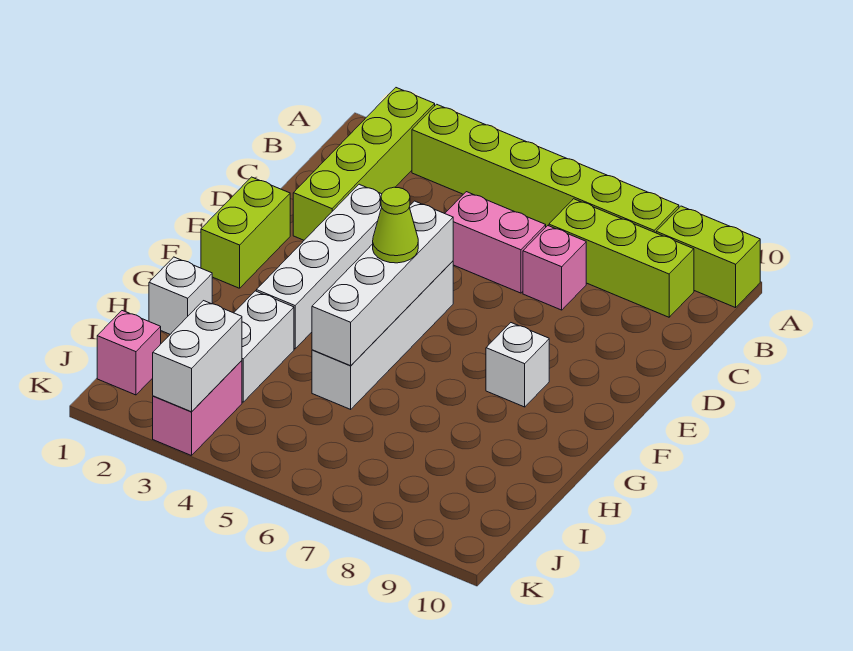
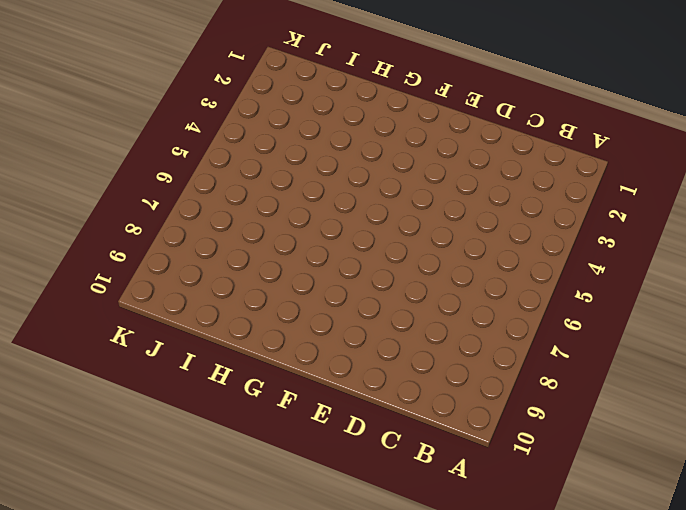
none -> lime 1x4 brick [293,88,435,240]
none -> lime 1x6 brick [412,104,679,233]
none -> lime 1x2 brick [656,206,760,308]

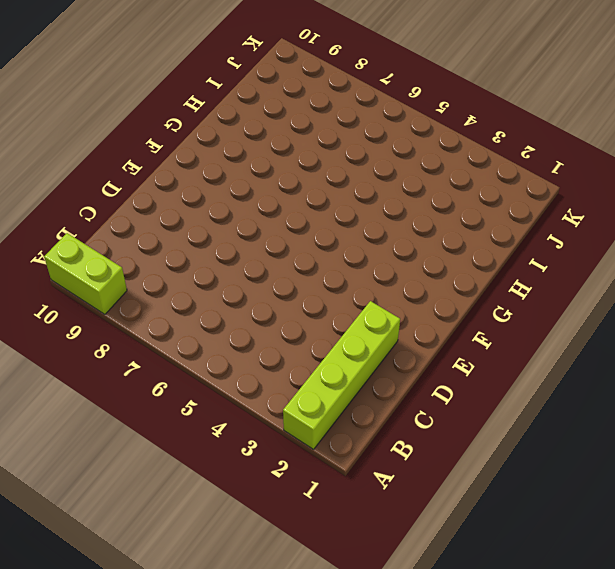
none -> lime 1x6 brick [412,104,679,233]
none -> lime 1x3 brick [549,199,694,317]
none -> pink 1x2 brick [445,192,546,293]

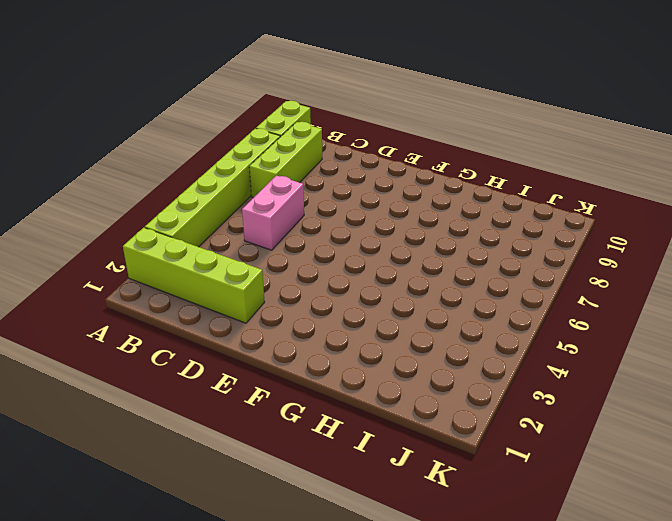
none -> pink 1x1 brick [523,226,586,310]
none -> white 1x4 brick [256,184,382,349]
none -> lime 1x2 brick [201,177,290,288]

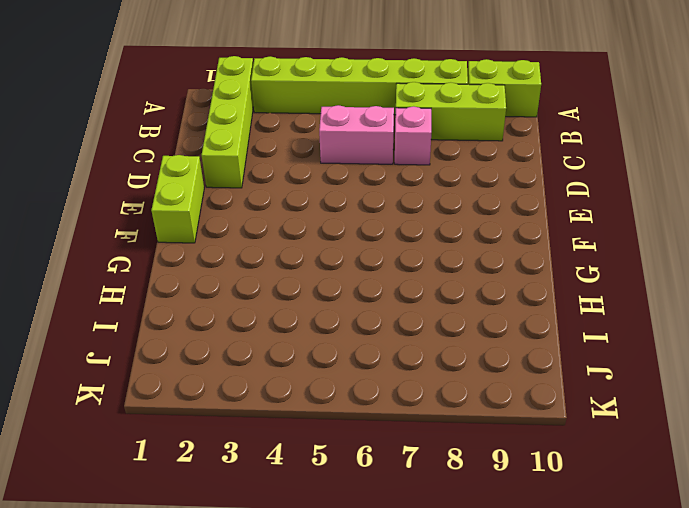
none -> white 1x4 brick [256,184,382,349]
none -> white 1x4 brick [312,261,453,409]
none -> white 1x1 brick [486,323,549,407]

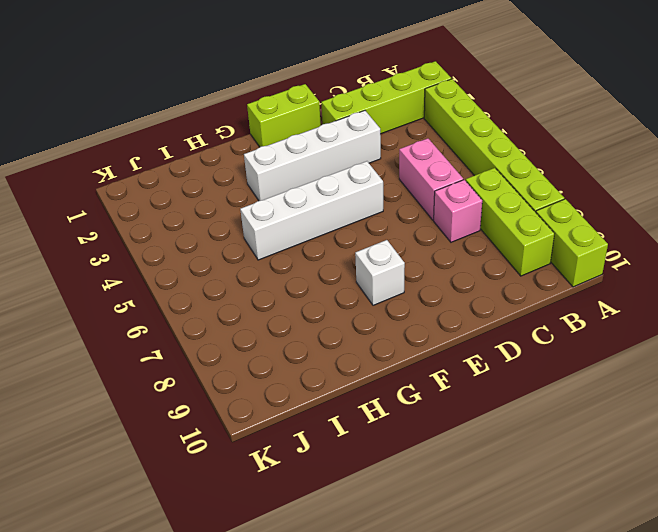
none -> white 1x1 brick [149,257,212,334]
none -> white 1x2 brick [234,291,294,402]
none -> pink 1x1 brick [97,311,161,395]

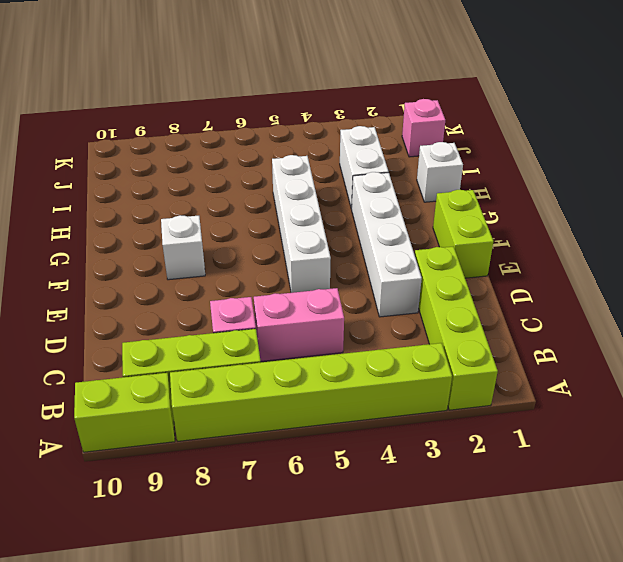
none -> pink 1x2 brick [153,361,242,456]
none -> white 1x4 brick [312,201,453,366]
none -> white 1x2 brick [153,301,242,412]

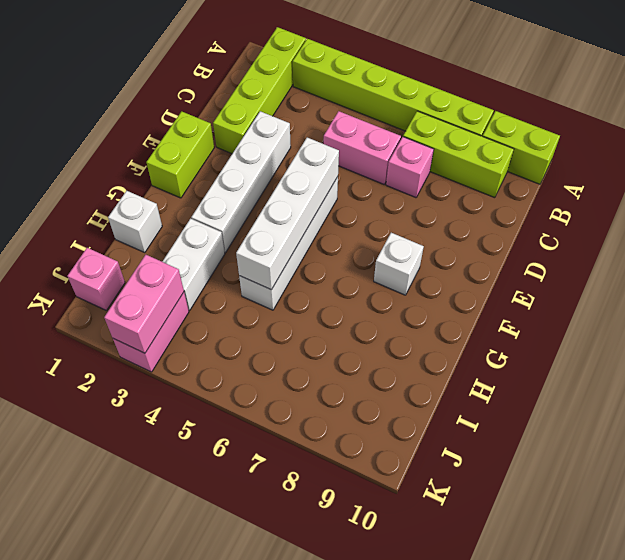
pink 1x2 brick [104,255,184,353] -> white 1x2 brick [153,301,242,412]
none -> lime 1x1 cone [373,187,418,263]

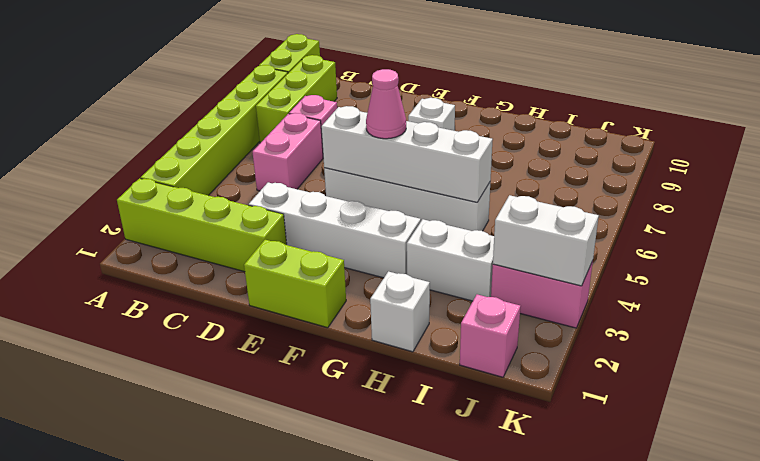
pink 1x1 cone [366,69,406,139] -> lime 1x1 cone [373,187,418,263]

